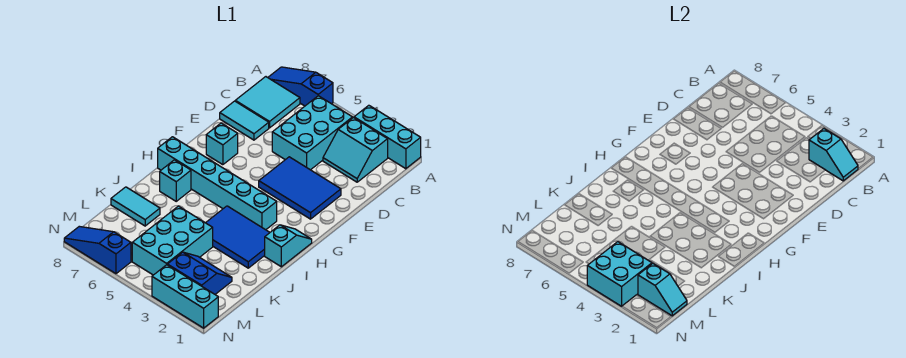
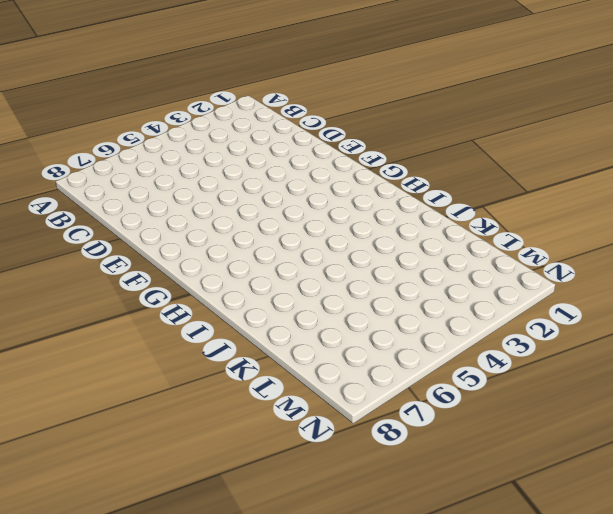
none -> cyan 1x3 brick [354,105,421,169]
none -> blue 1x3 slope [268,67,333,106]
none -> cyan 2x2 slope [323,118,388,182]

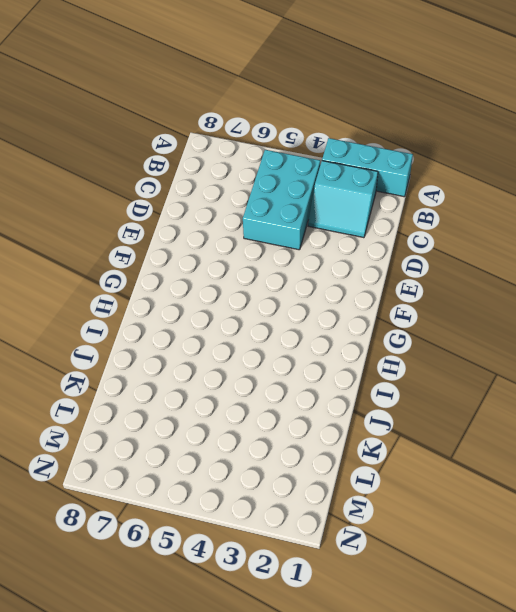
none -> blue 1x3 slope [268,67,333,106]
none -> cyan 2x2 tile [236,77,300,128]
none -> cyan 1x2 tile [220,101,269,140]

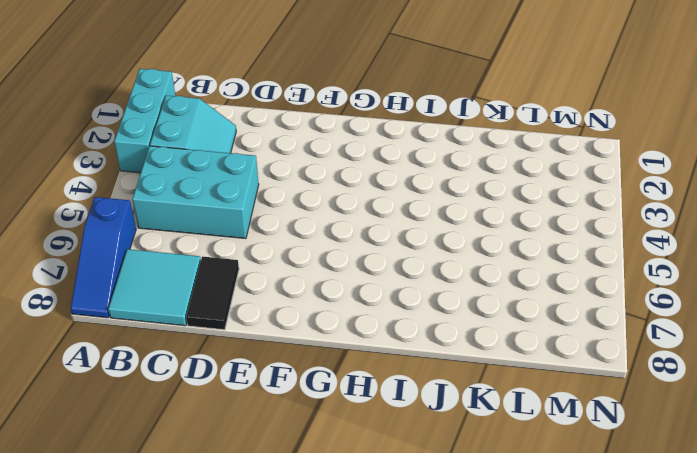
black 1x2 tile [186,256,239,330] -> cyan 1x2 tile [220,101,269,140]
none -> blue 2x3 tile [259,157,341,219]
none -> cyan 1x1 brick [206,123,238,165]
none -> cyan 1x2 slope [265,225,312,267]

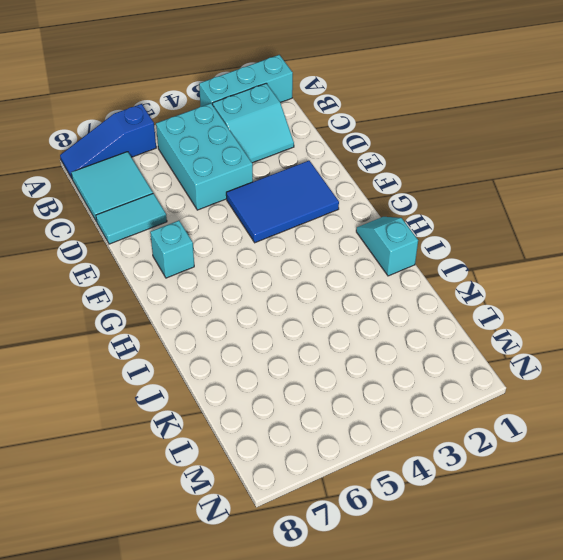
none -> cyan 1x6 brick [158,137,277,230]
none -> blue 2x3 tile [206,206,270,268]
none -> cyan 1x1 brick [160,160,191,201]

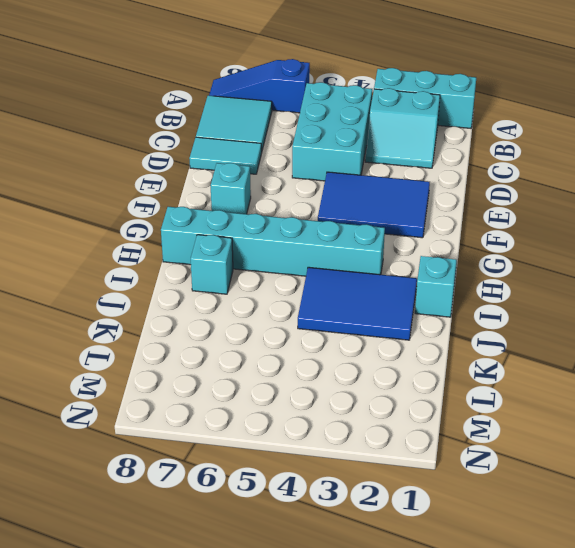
none -> cyan 2x3 brick [132,206,213,275]
none -> cyan 1x2 tile [111,187,160,226]
none -> blue 2x2 slope [167,252,232,294]

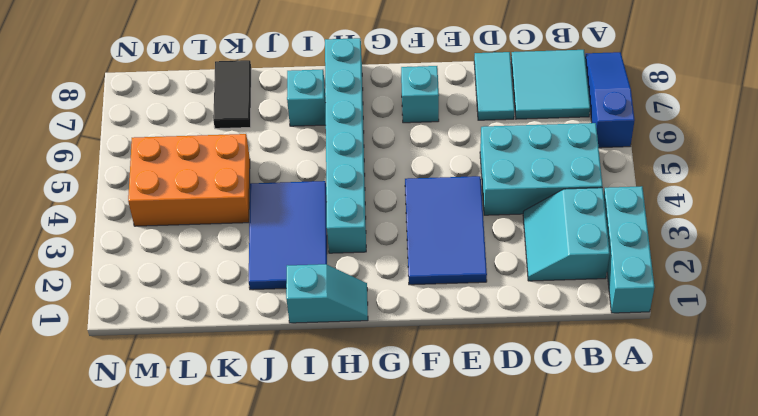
orange 2x3 brick [128,134,250,226] -> cyan 2x3 brick [132,206,213,275]
black 1x2 tile [213,60,251,129] -> cyan 1x2 tile [111,187,160,226]
none -> blue 2x2 slope [167,252,232,294]
none -> cyan 1x3 brick [152,265,218,328]
none -> blue 1x3 slope [64,226,131,274]

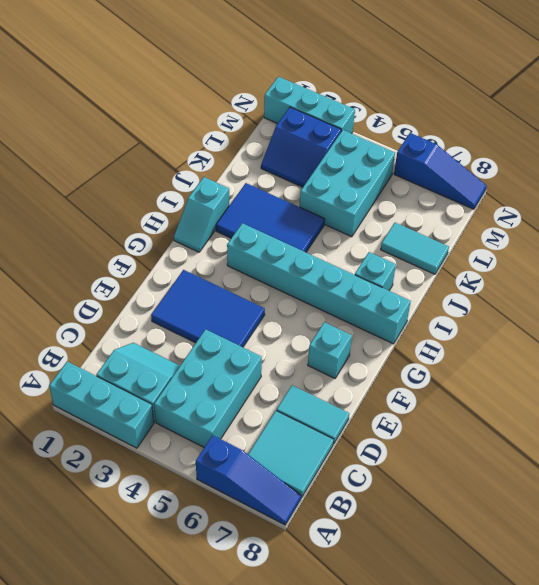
none -> cyan 1x2 slope [809,129,858,181]
none -> cyan 1x2 slope [638,264,687,316]
none -> cyan 2x2 brick [587,242,652,306]

